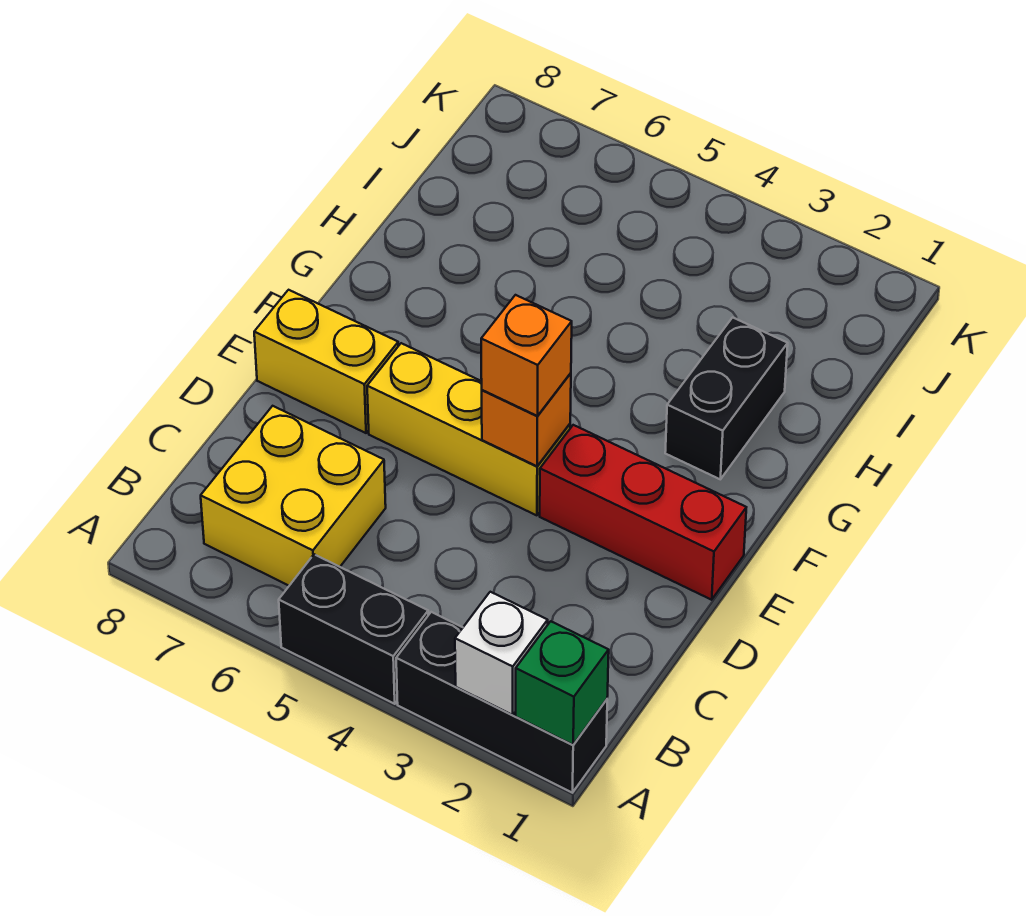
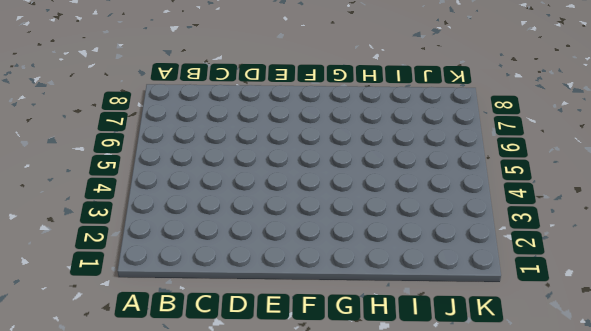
none -> black 1x3 brick [396,612,607,793]
none -> black 1x2 brick [279,554,428,704]

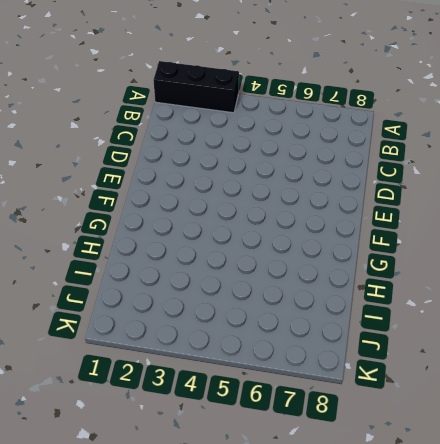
none -> black 1x2 brick [279,554,428,704]
none -> yellow 2x2 brick [201,406,386,586]

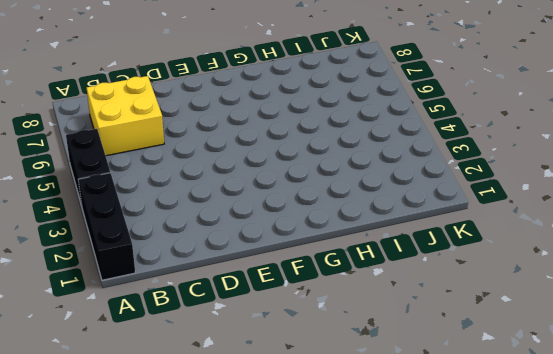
none -> red 1x3 brick [540,425,746,600]
none -> yellow 1x3 brick [367,343,570,515]

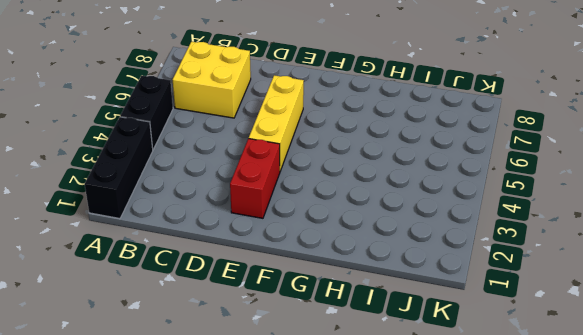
red 1x2 brick [230,139,280,218] -> red 1x3 brick [540,425,746,600]
none -> yellow 1x2 brick [254,290,398,433]
none -> black 1x2 brick [665,317,788,479]

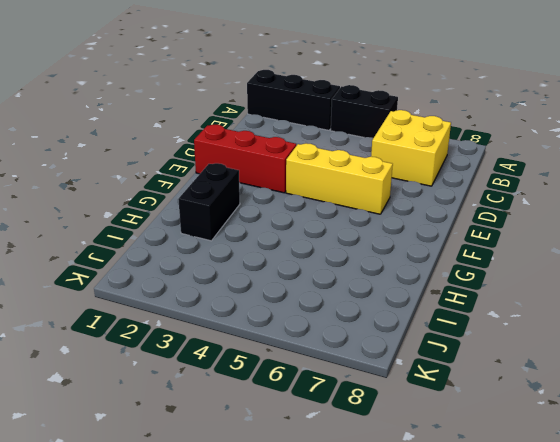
none -> yellow 1x2 brick [254,290,398,433]
none -> green 1x1 brick [516,621,609,745]

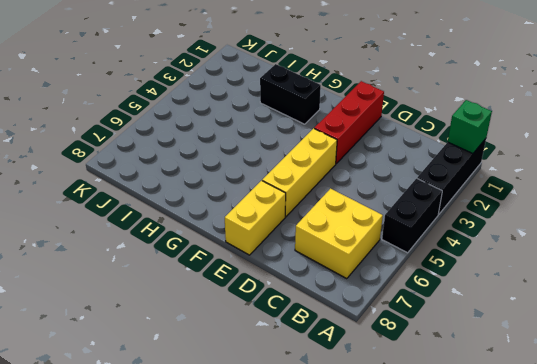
none -> white 1x1 brick [455,592,548,715]
none -> orange 1x1 brick [482,373,571,466]

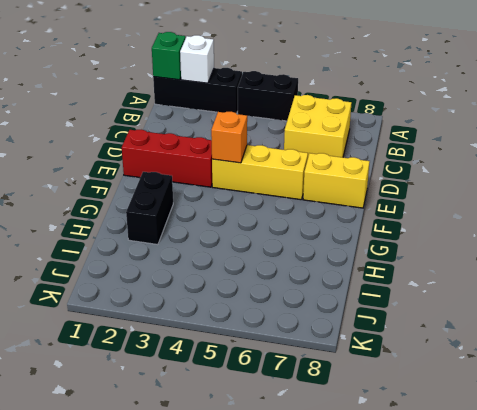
none -> orange 1x1 brick [481,295,572,416]

